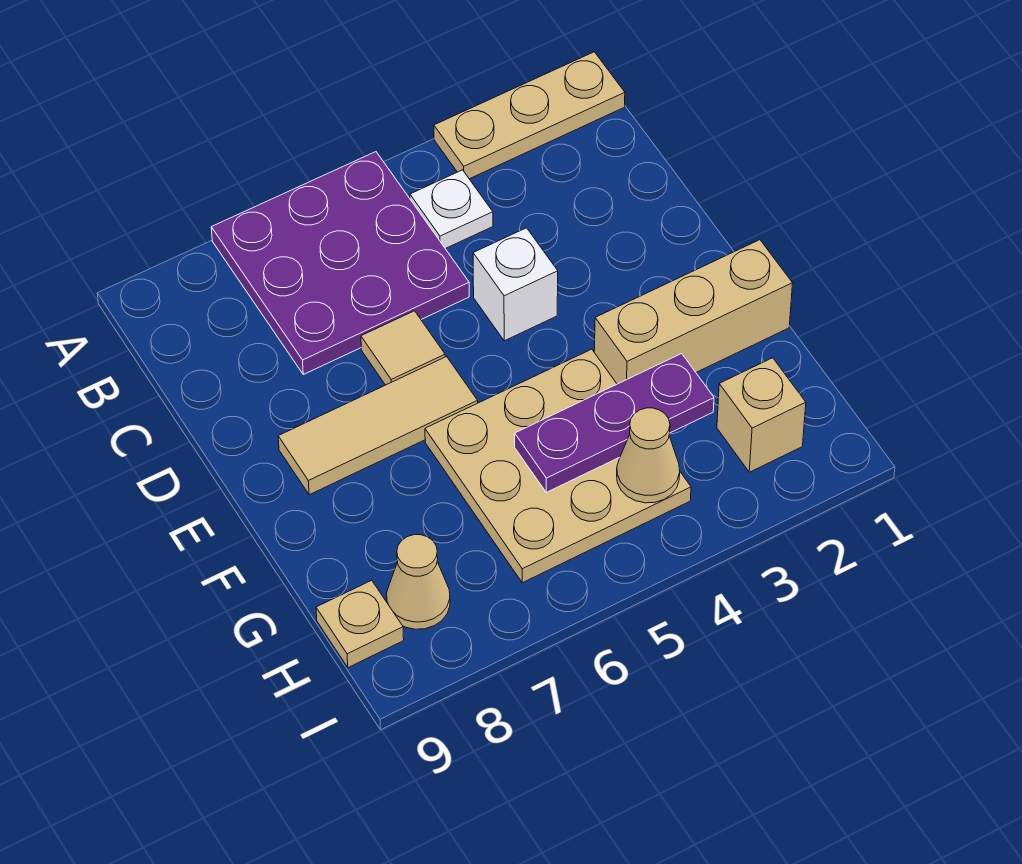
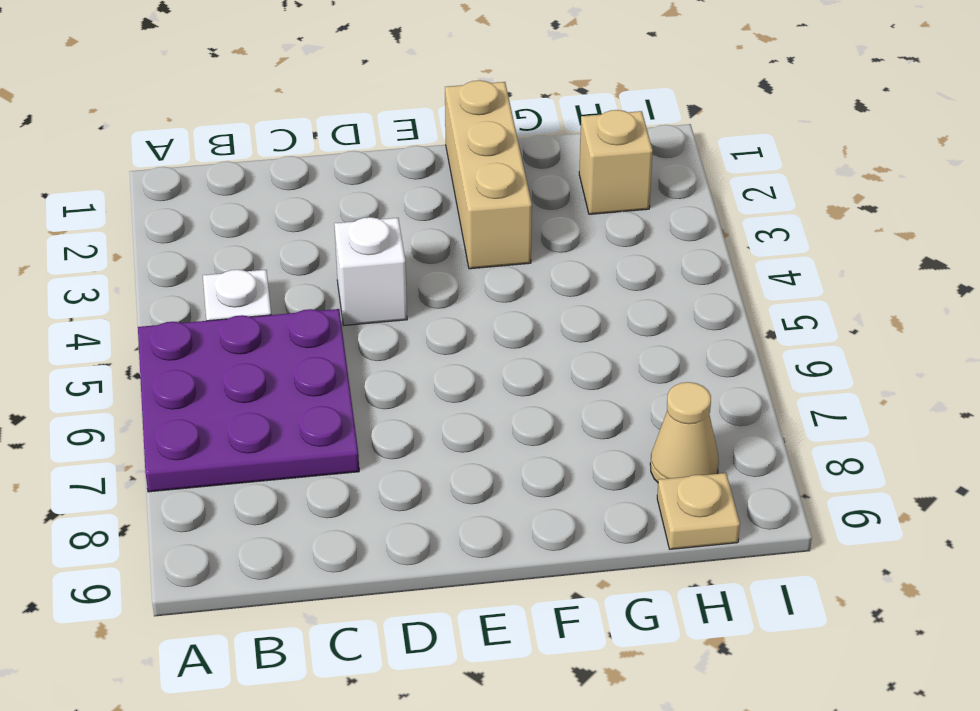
none -> tan 1x3 plate [434,52,625,179]
none -> tan 1x1 tile [361,311,445,385]
none -> tan 1x3 tile [278,357,478,495]

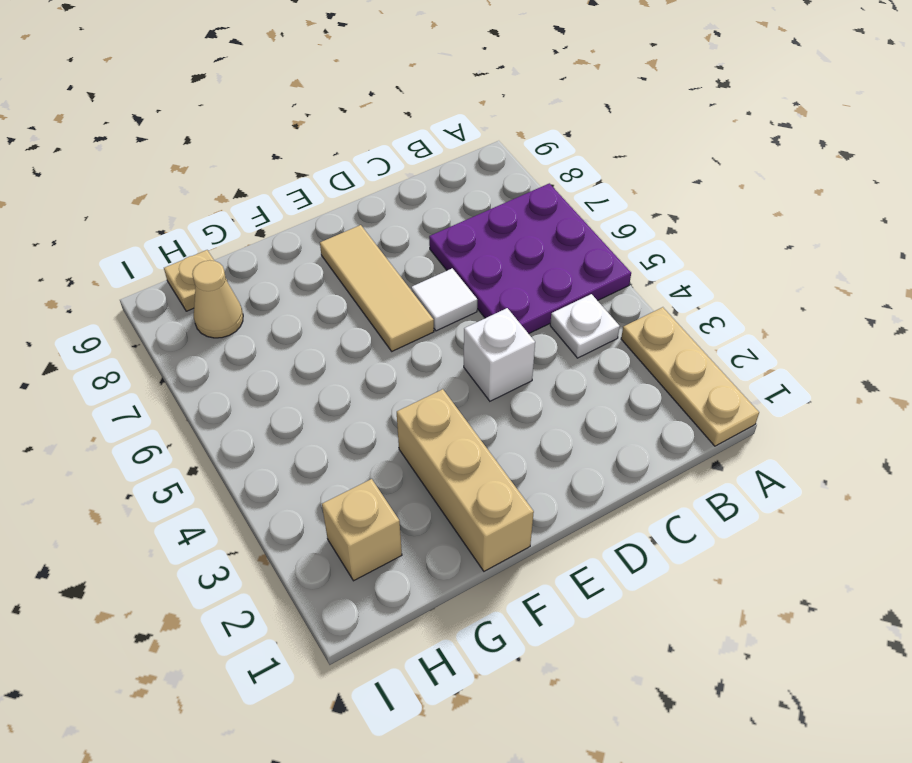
white 1x1 tile [411,268,477,331] -> tan 1x1 tile [361,311,445,385]
none -> tan 3x3 plate [425,349,691,583]
none -> purple 1x3 plate [515,354,714,492]
none -> tan 1x1 cone [617,408,680,503]

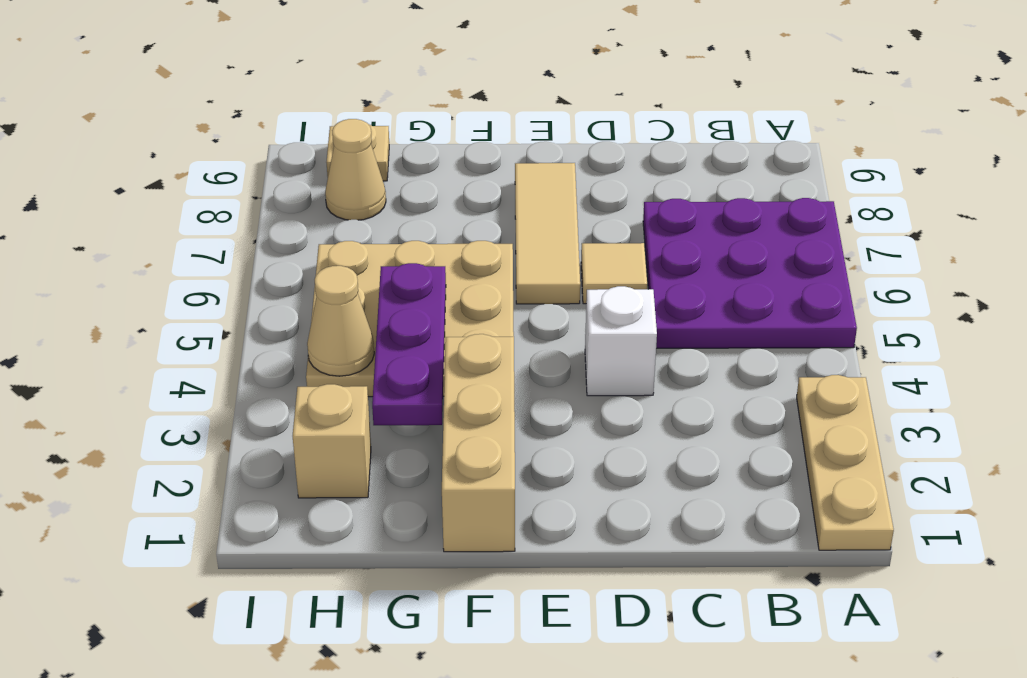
none -> white 1x1 plate [410,170,493,249]

